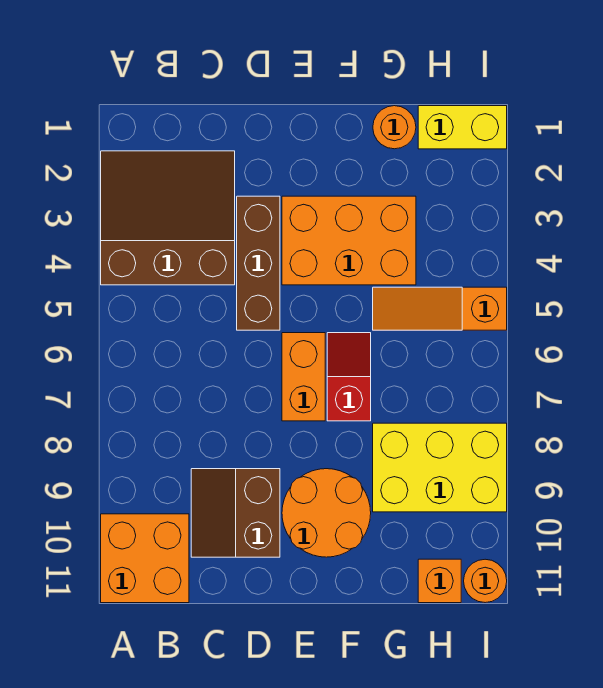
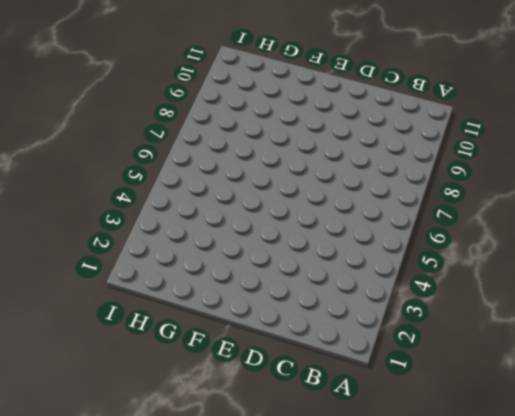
none -> brown 3x3 slope [101,151,235,285]
none -> orange 2x2 brick [101,514,189,603]
none -> brown 2x2 slope [191,469,280,557]

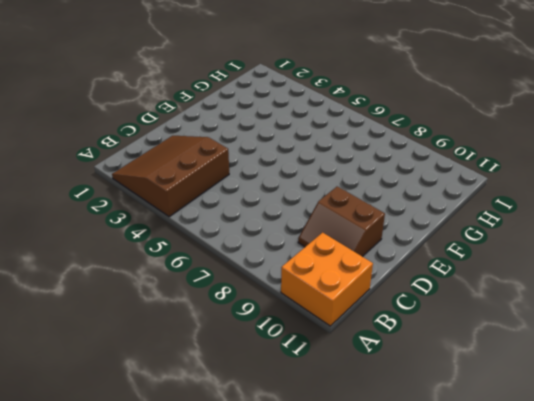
none -> brown 1x3 brick [237,196,280,330]
none -> orange 2x3 brick [282,196,416,285]
none -> orange 1x2 brick [282,333,325,421]

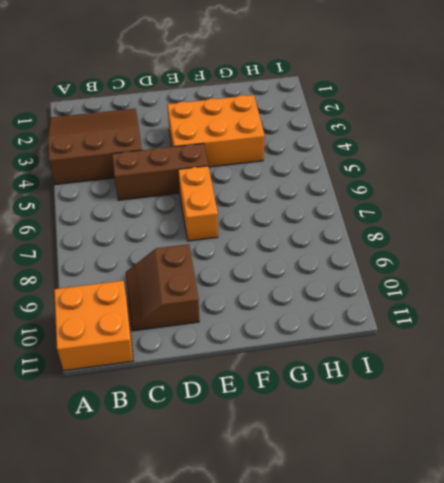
brown 1x3 brick [112,143,208,200] -> brown 1x3 brick turned to [237,196,280,330]
none -> orange 2x2 round brick [282,469,371,557]
none -> red 1x2 slope [327,333,371,421]
none -> orange 1x1 round brick [373,106,416,149]

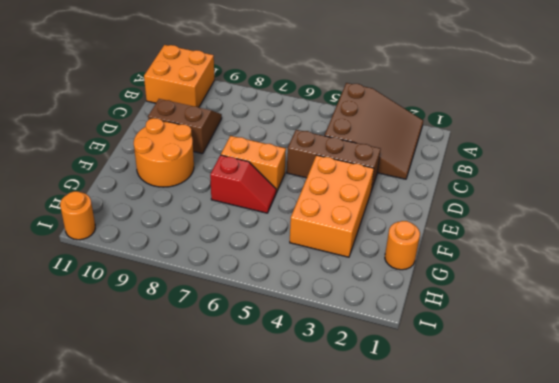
none -> orange 1x3 slope [373,287,507,330]
none -> yellow 2x3 brick [373,423,507,512]
none -> yellow 1x2 brick [418,106,507,149]

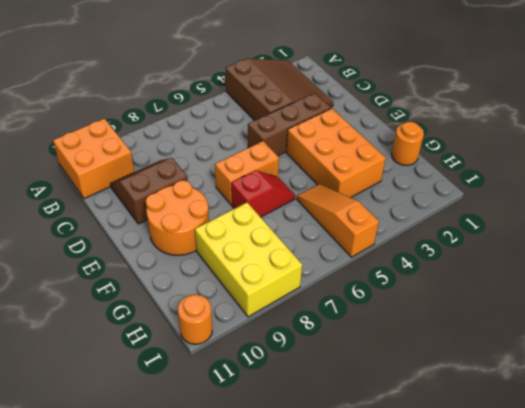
none -> yellow 1x2 brick [418,106,507,149]
none -> orange 1x1 brick [418,559,461,603]

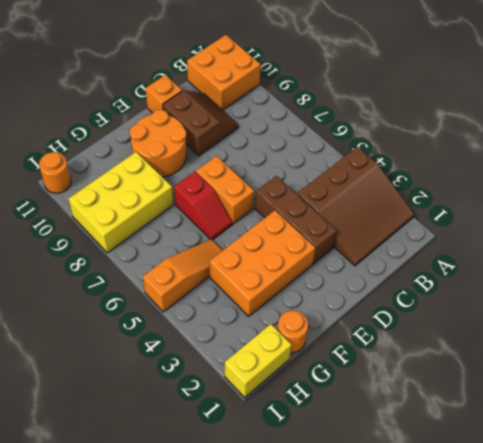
orange 1x1 brick [145,75,182,113] -> orange 1x1 brick moved to [418,559,461,603]

